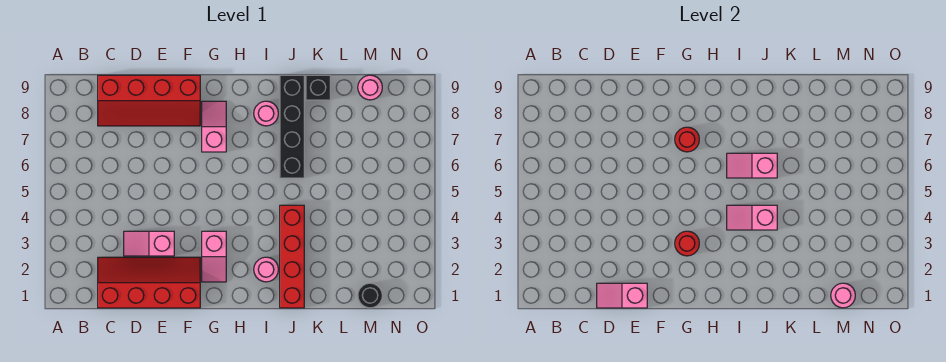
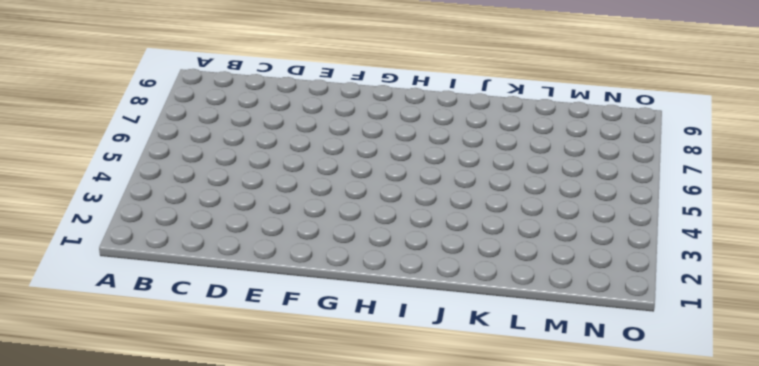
none -> red 2x4 slope [98,257,200,308]
none -> red 2x4 slope [98,75,200,126]
none -> pink 1x2 slope [124,231,174,256]

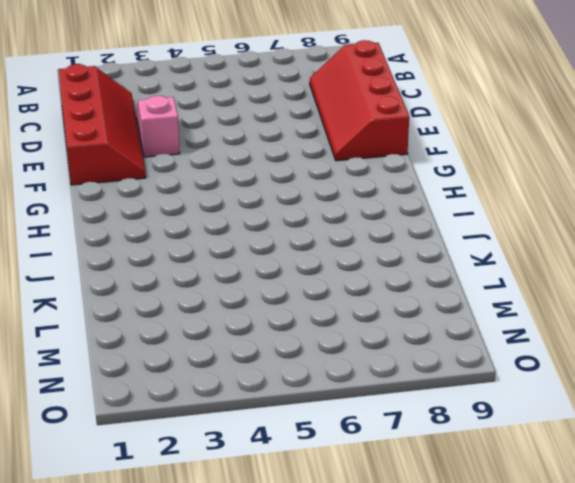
none -> pink 1x2 slope [202,231,226,282]
none -> pink 1x2 slope [202,101,226,152]
none -> pink 1x1 round brick [254,257,278,282]

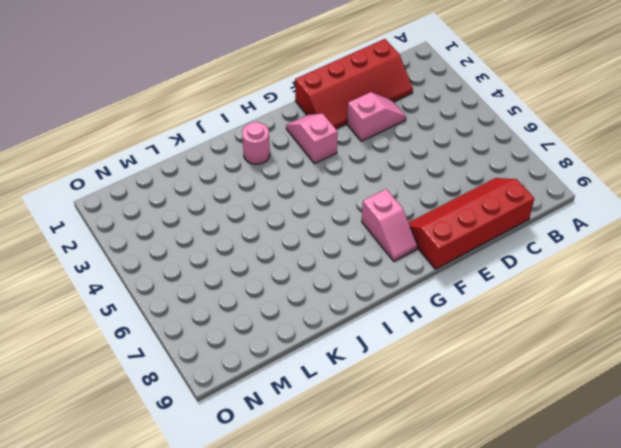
none -> pink 1x1 round brick [254,101,278,126]
none -> red 1x4 brick [280,205,304,308]
none -> black 1x4 brick [280,75,304,178]

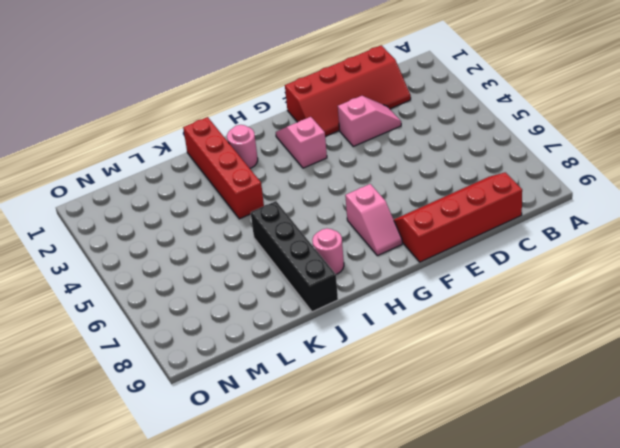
none -> black 1x1 brick [306,75,330,100]
none -> black 1x1 round brick [358,283,382,308]
none -> pink 1x1 round brick [358,75,382,100]

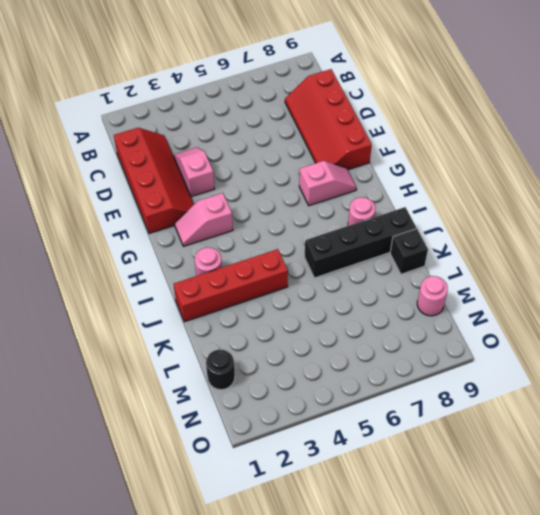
none -> pink 1x2 slope [597,283,647,308]
none -> red 1x1 round brick [675,231,699,256]
none -> red 1x1 round brick [675,127,699,152]

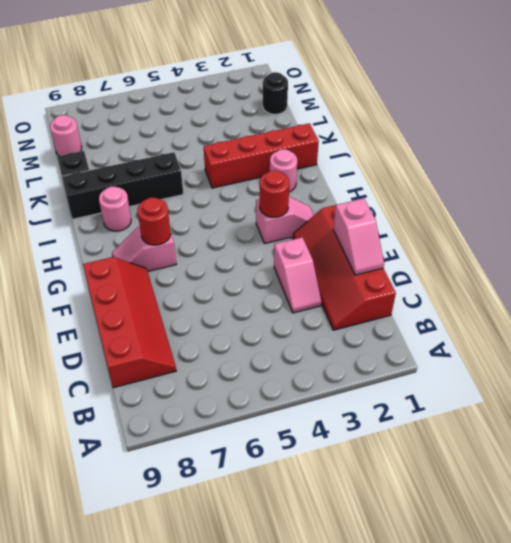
none -> pink 1x2 slope [727,205,777,230]
none -> pink 1x2 slope [727,153,777,178]
none -> pink 1x1 round brick [831,283,855,308]

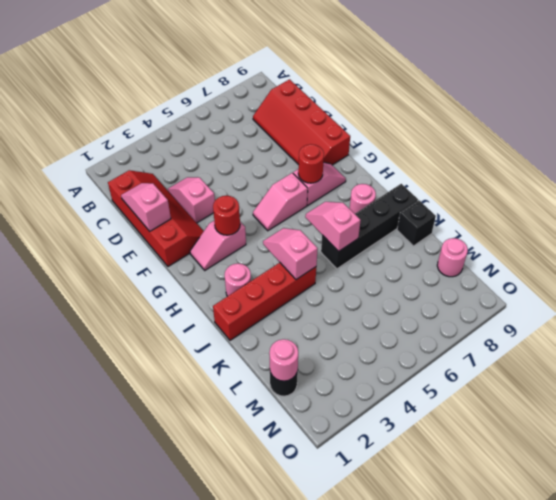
pink 1x2 slope [253,173,308,231] -> none

